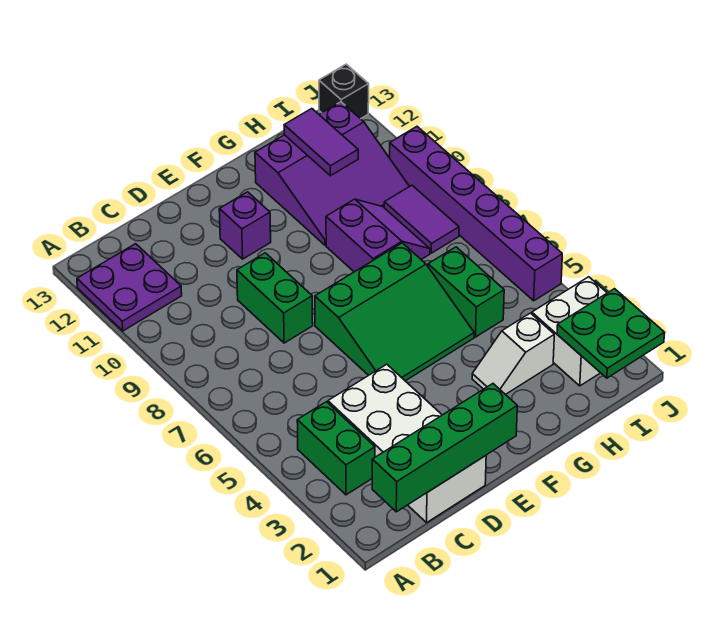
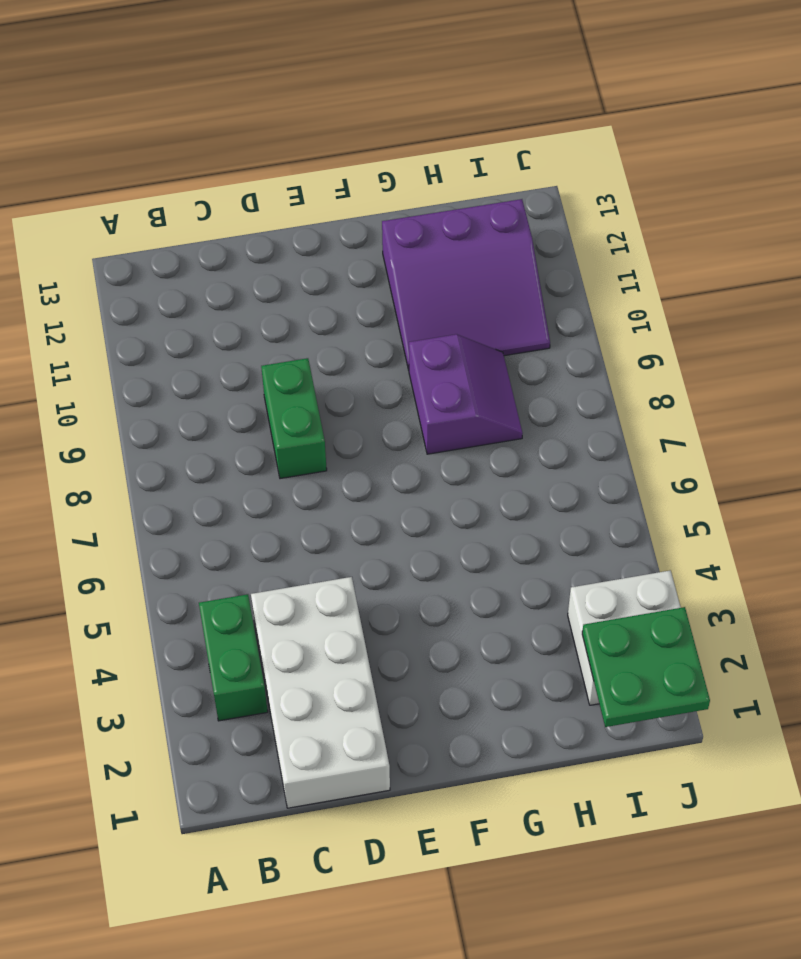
none -> purple 2x2 plate [77,244,182,331]
none -> green 3x3 slope [315,243,474,381]
none -> purple 1x1 brick [219,192,271,259]

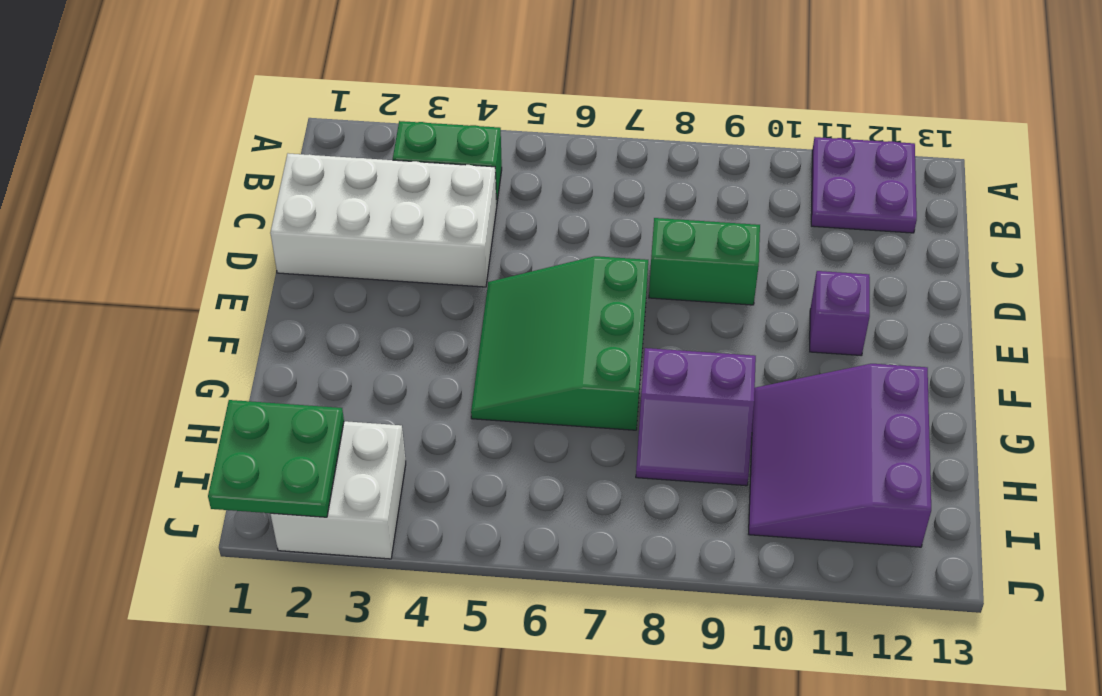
none -> white 1x2 slope [472,313,554,395]
none -> green 1x2 brick [428,247,504,337]
none -> purple 1x2 tile [384,185,459,253]

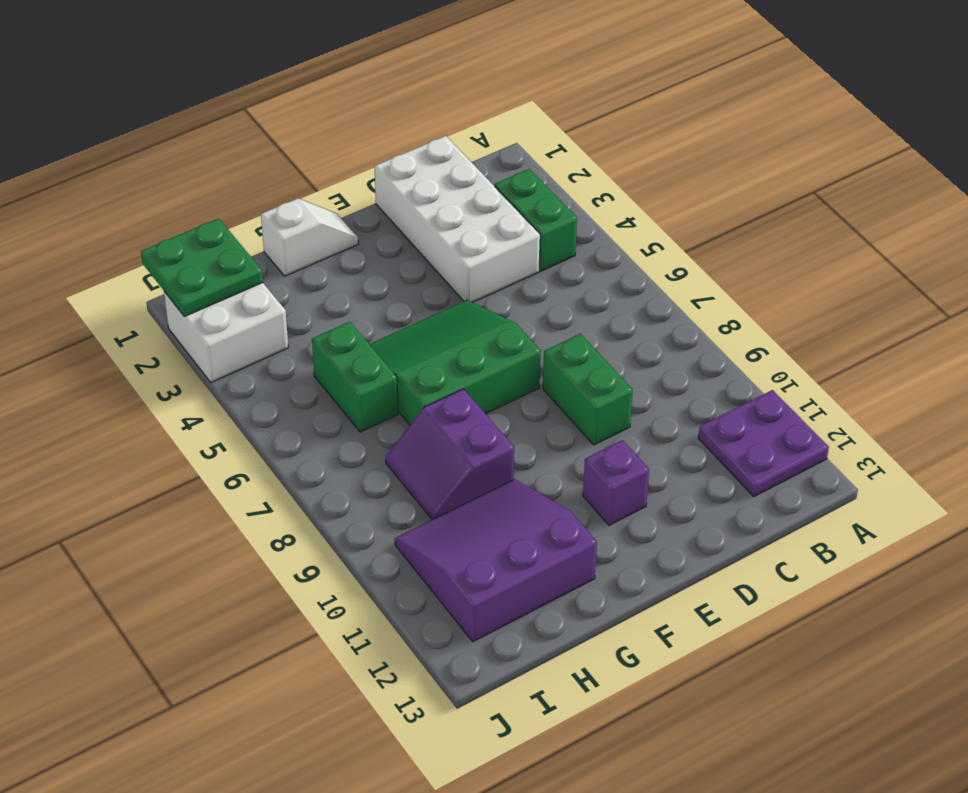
white 1x2 slope [261,198,358,276] -> white 1x2 slope moved to [472,313,554,395]
none -> purple 1x2 tile [384,185,459,253]
none -> purple 1x6 brick [390,127,562,301]
none -> black 1x1 brick [319,64,369,119]

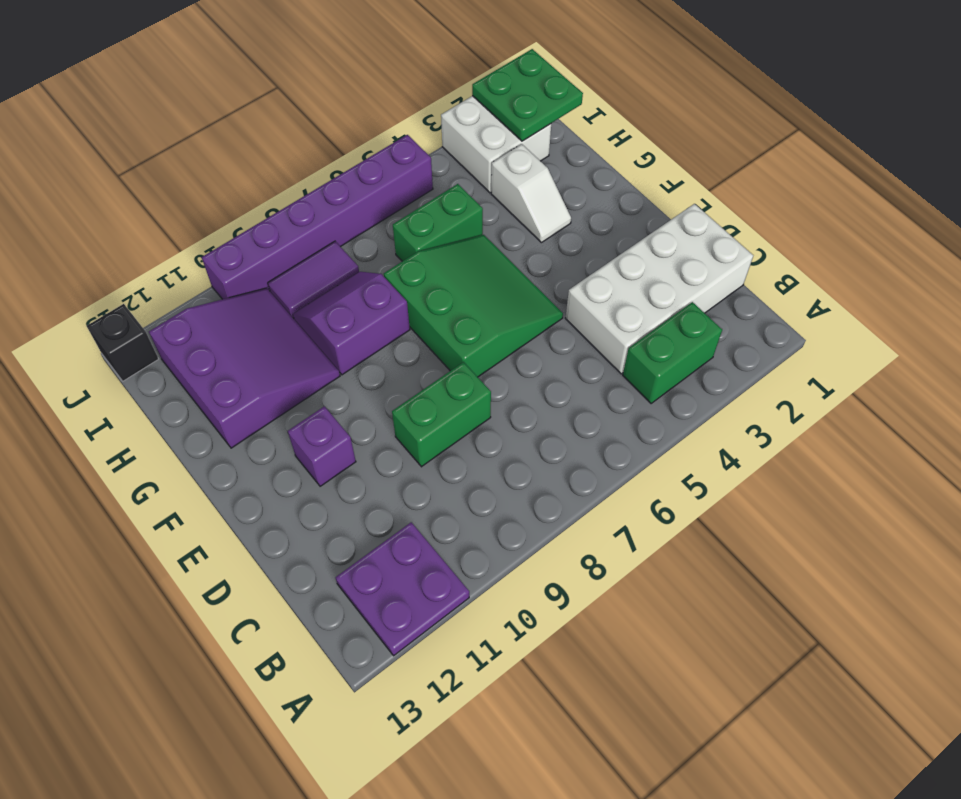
none -> green 1x4 brick [372,384,517,512]
none -> purple 1x2 tile [284,109,358,176]

